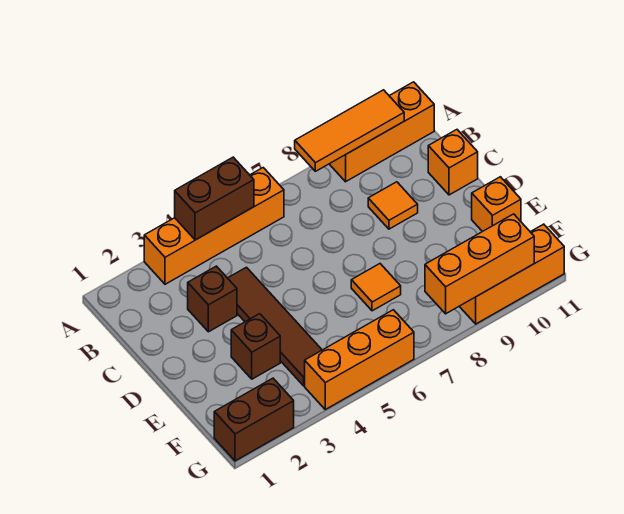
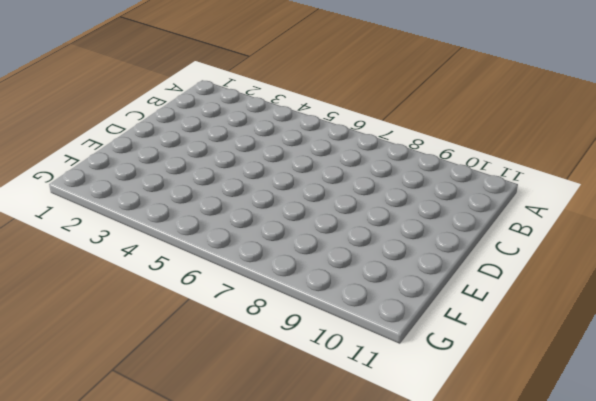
none -> orange 1x4 brick [144,168,284,284]
none -> orange 1x3 brick [330,82,434,182]
none -> brown 1x1 brick [188,266,237,332]

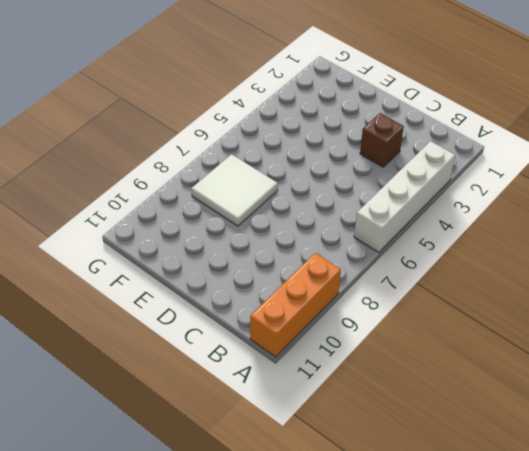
white 1x4 brick [354,141,455,253] -> orange 1x4 brick [144,168,284,284]
white 2x2 tile [191,154,278,226] -> orange 1x1 tile [351,264,401,311]
none -> brown 1x4 tile [228,267,322,386]
none -> orange 1x1 tile [368,182,418,229]
none -> orange 1x1 brick [428,130,478,195]

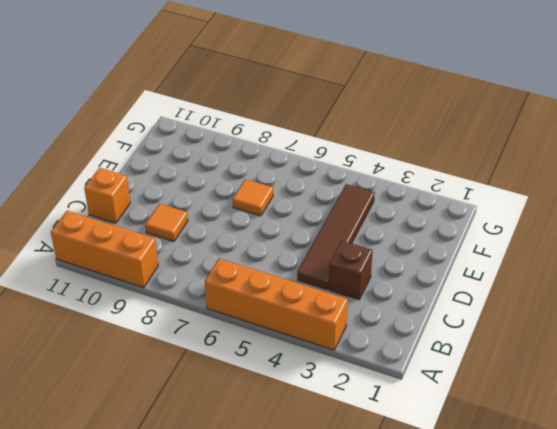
none -> brown 1x1 brick [231,314,280,379]
none -> orange 1x1 brick [472,177,521,232]
none -> brown 1x2 brick [214,378,294,461]

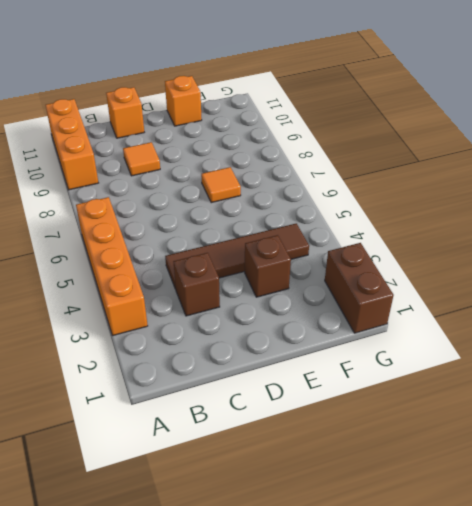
none -> orange 1x3 brick [305,310,414,409]
none -> orange 1x3 brick [459,224,564,324]
none -> brown 1x2 brick [175,157,254,240]

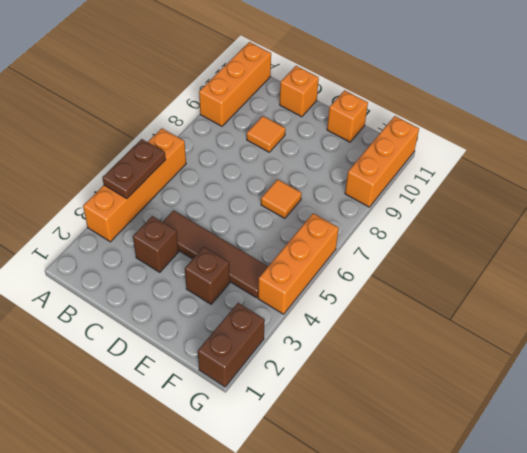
brown 1x2 plate [102,139,166,199] -> brown 1x2 brick [175,157,254,240]
none -> orange 1x3 tile [295,90,404,171]
none -> orange 1x3 brick [425,214,534,314]

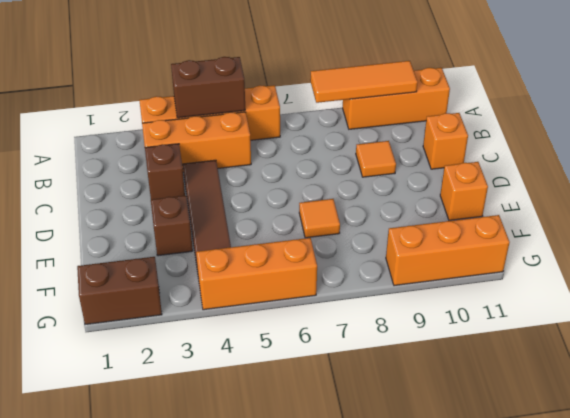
orange 1x3 brick [142,112,251,168] -> orange 1x3 brick moved to [425,214,534,314]

